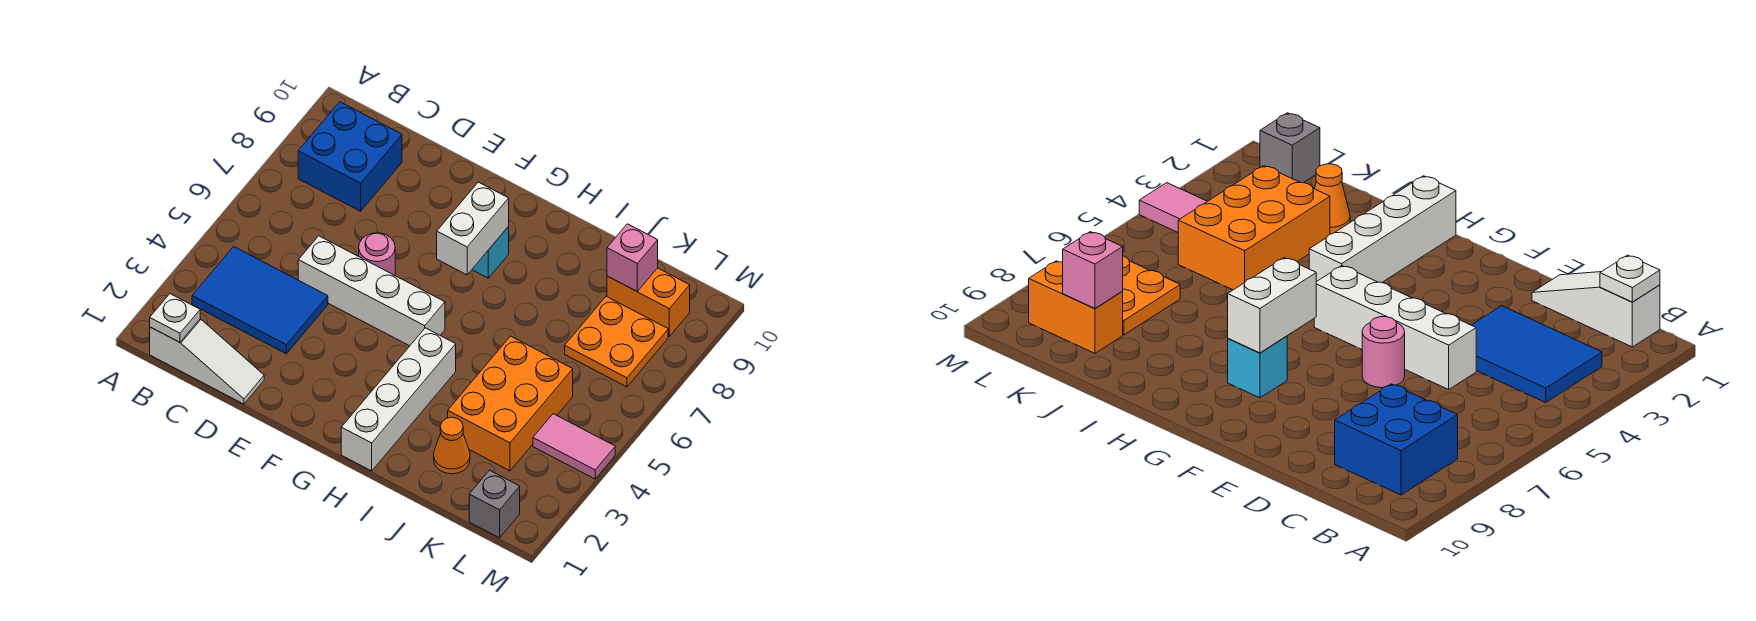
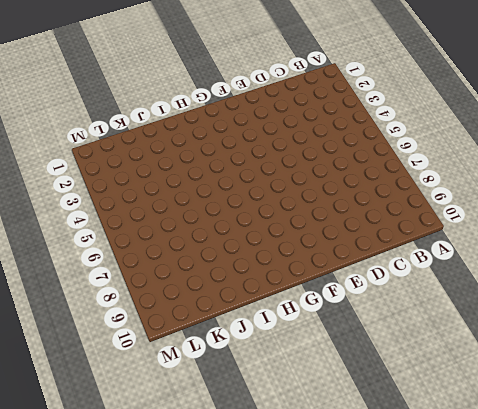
none -> white 1x3 slope [150,319,264,404]
none -> blue 2x3 tile [192,247,328,354]
none -> blue 2x2 brick [298,102,402,211]

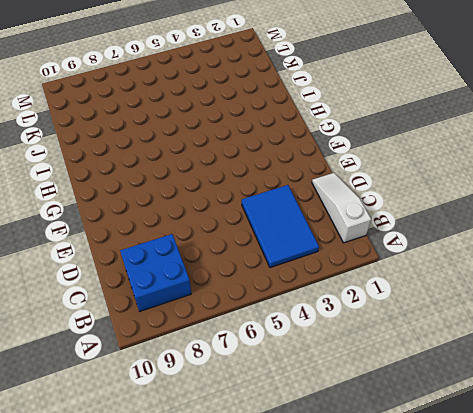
none -> white 1x4 brick [298,236,445,346]
none -> pink 1x1 round brick [359,233,395,275]
none -> cyan 1x1 brick [472,227,509,278]

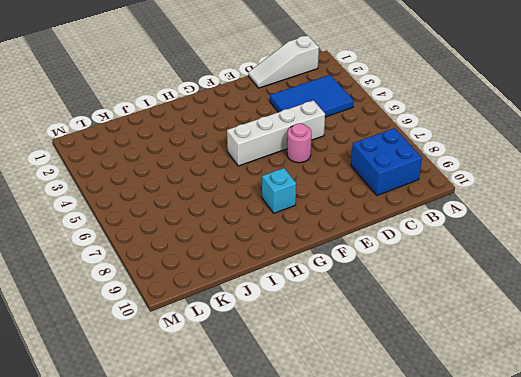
none -> white 1x4 brick [341,328,456,471]
none -> orange 1x1 cone [434,417,470,474]
none -> orange 2x3 brick [448,336,573,471]

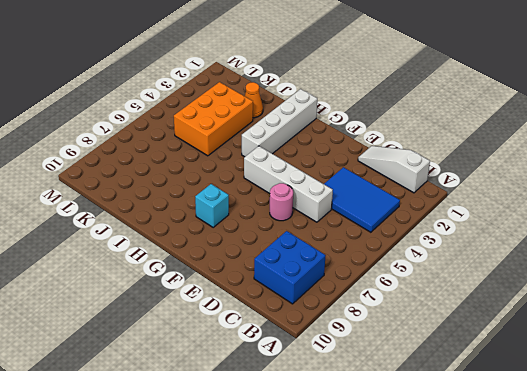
none -> orange 2x2 plate [565,296,668,387]
none -> orange 1x2 brick [607,268,690,336]
none -> grey 1x1 brick [469,470,520,538]

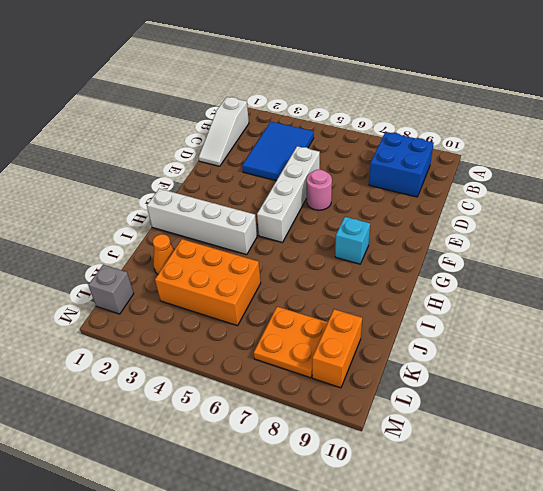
none -> pink 1x2 tile [533,414,615,479]
none -> white 1x1 plate [150,294,200,342]
none -> white 1x2 brick [437,182,509,275]

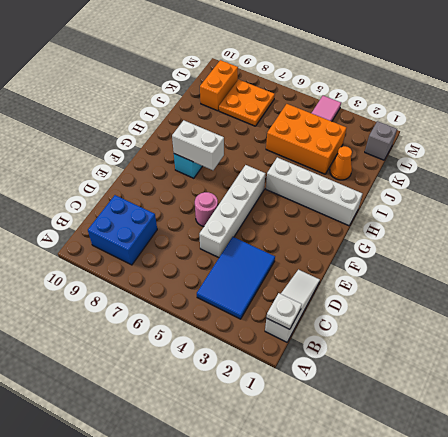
none -> pink 1x1 brick [607,224,658,292]

